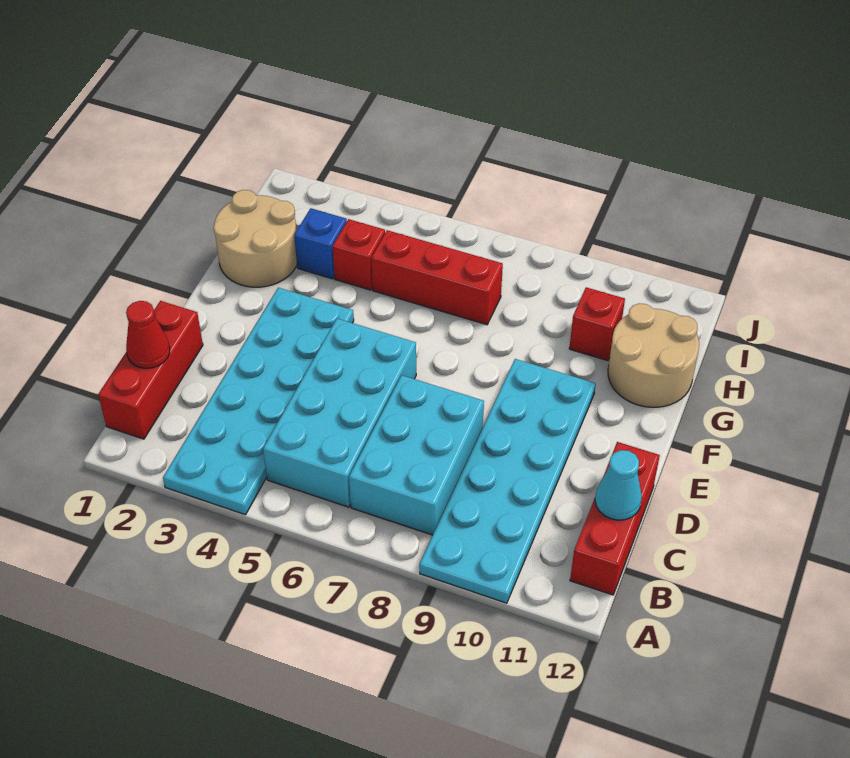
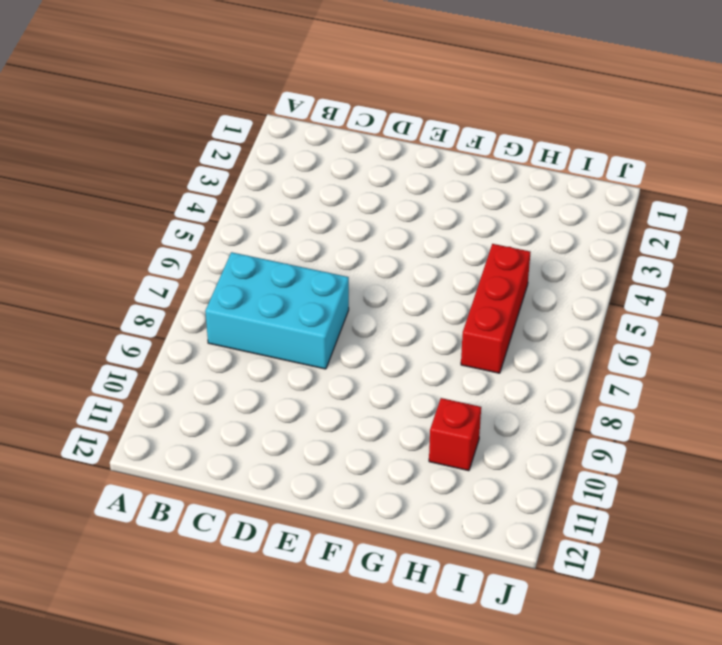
none -> cyan 2x6 plate [163,288,354,515]
none -> cyan 2x6 plate [419,359,596,603]
none -> red 1x3 brick [98,301,203,439]

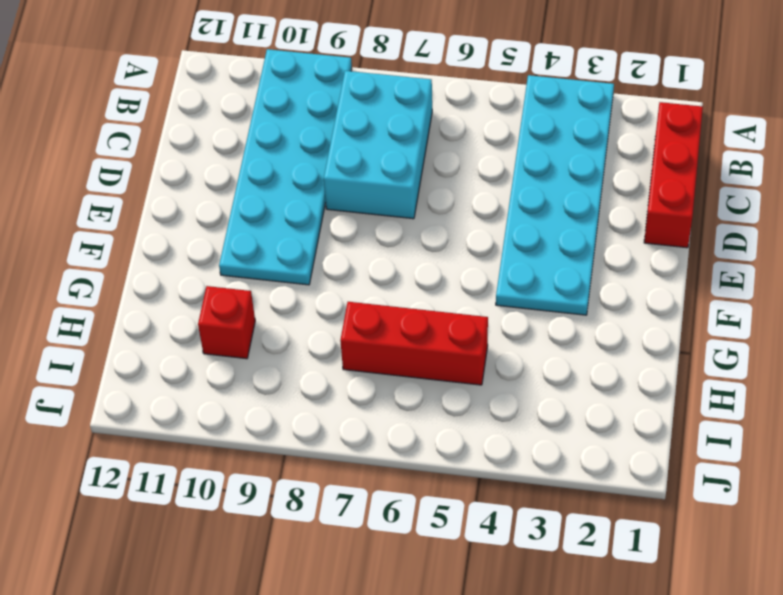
none -> cyan 2x4 brick [263,319,416,507]
none -> red 1x3 brick [570,442,660,595]
none -> tan 2x2 round brick [214,190,297,287]

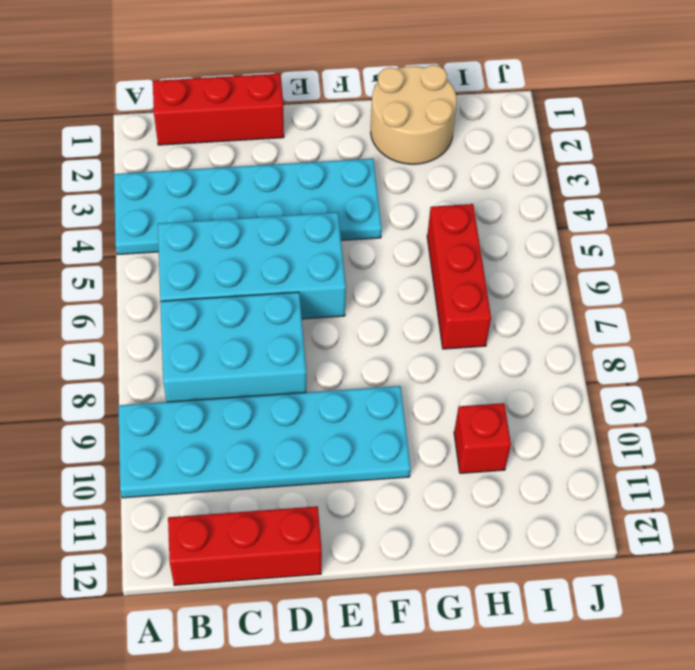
none -> tan 2x2 round brick [608,304,699,407]
none -> blue 1x1 brick [294,208,347,279]
none -> red 1x1 brick [333,219,385,290]

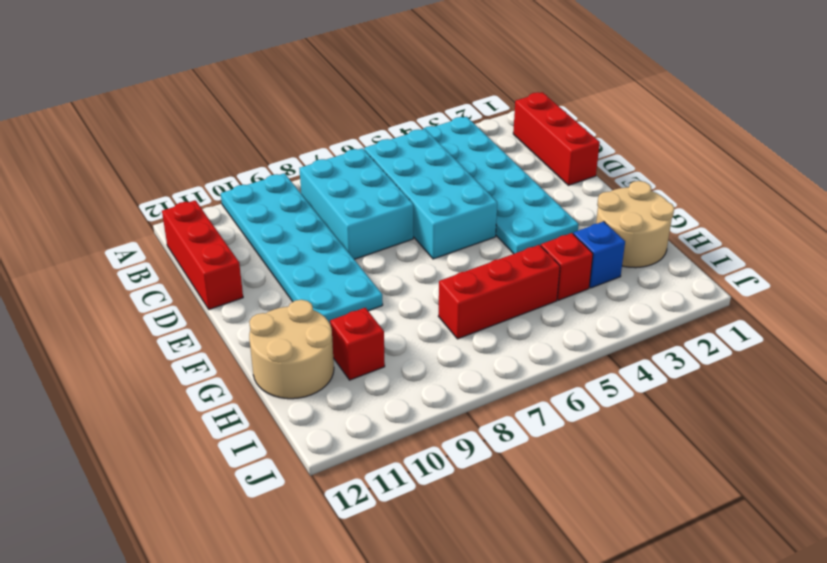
none -> red 1x1 cone [126,301,170,368]
none -> cyan 1x1 cone [595,450,642,520]

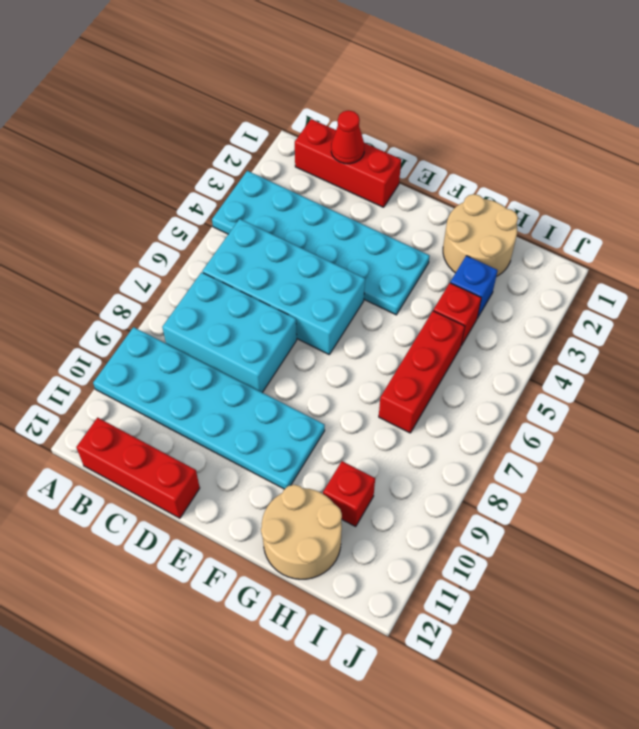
none -> cyan 1x1 cone [595,450,642,520]

